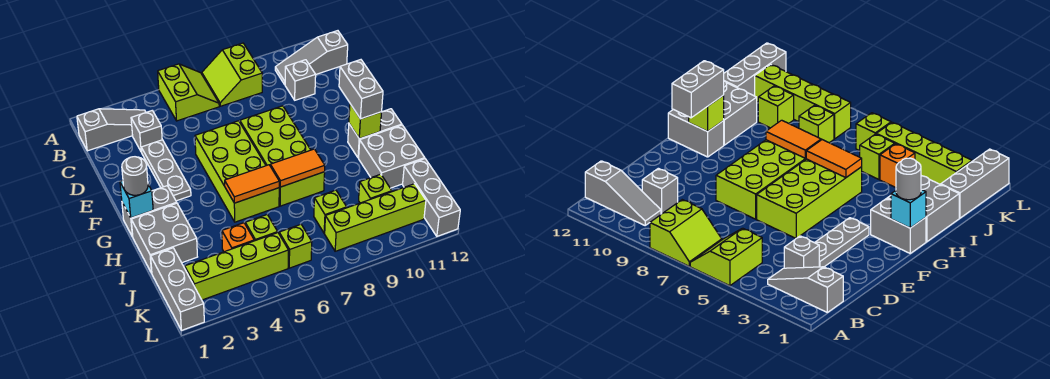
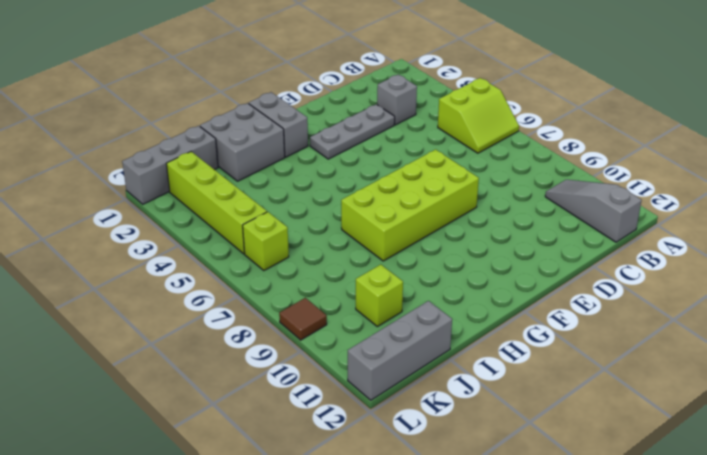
brown 1x1 tile [279,298,327,340] -> none
none -> lime 2x2 slope [202,43,262,106]
none -> grey 1x3 slope [77,109,146,151]
none -> grey 1x1 brick [285,60,316,100]

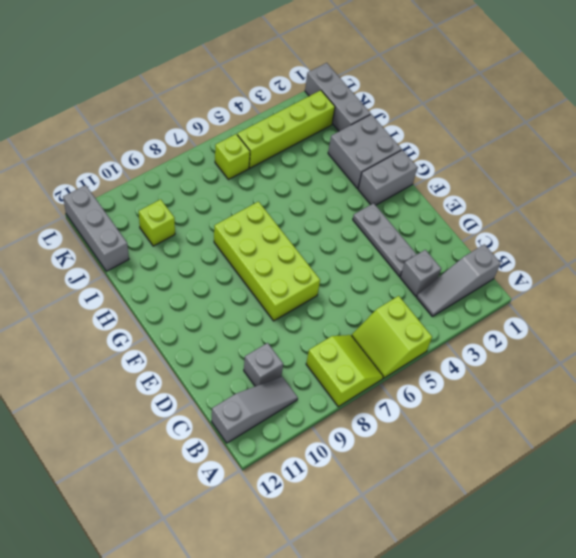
none -> lime 2x4 brick [195,121,279,222]
none -> grey 1x2 brick [348,109,402,158]
none -> grey 2x2 brick [359,125,425,188]

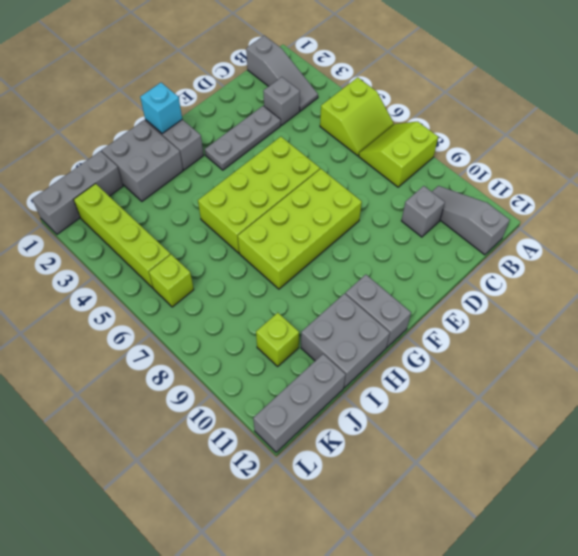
none -> orange 1x1 brick [222,223,254,252]
none -> lime 1x1 brick [245,215,278,241]
none -> lime 1x1 brick [314,190,347,233]

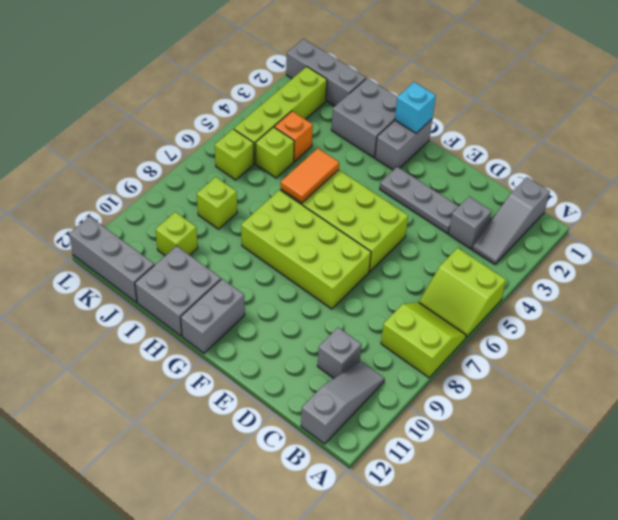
none -> lime 1x4 brick [325,184,426,251]
none -> lime 1x1 brick [349,104,382,139]
none -> orange 1x2 tile [270,149,325,187]

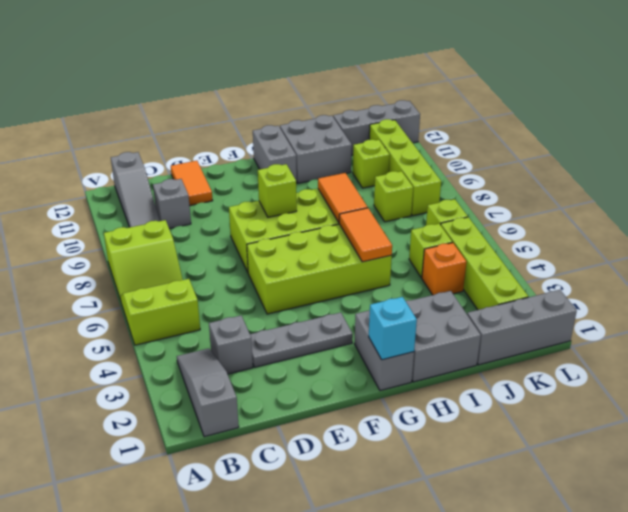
orange 1x2 tile [171,161,213,206] -> none
lime 1x1 brick [258,164,297,217] -> lime 1x1 brick moved to [349,104,382,139]
none -> grey 1x2 brick [339,60,383,119]
none -> grey 1x1 round brick [122,157,148,195]

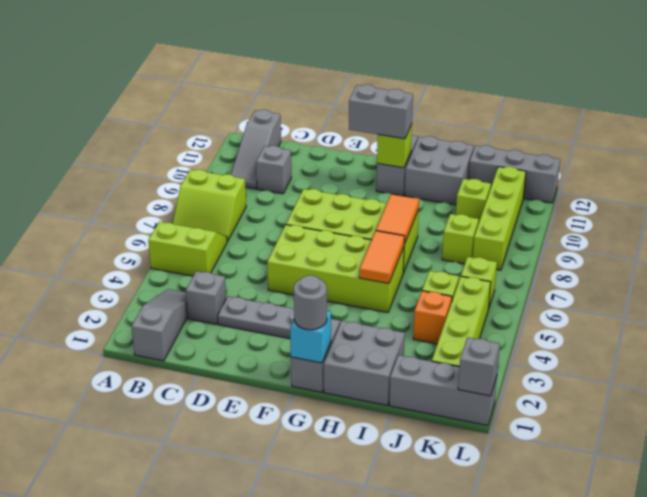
grey 1x1 brick [458,337,500,396] -> none

